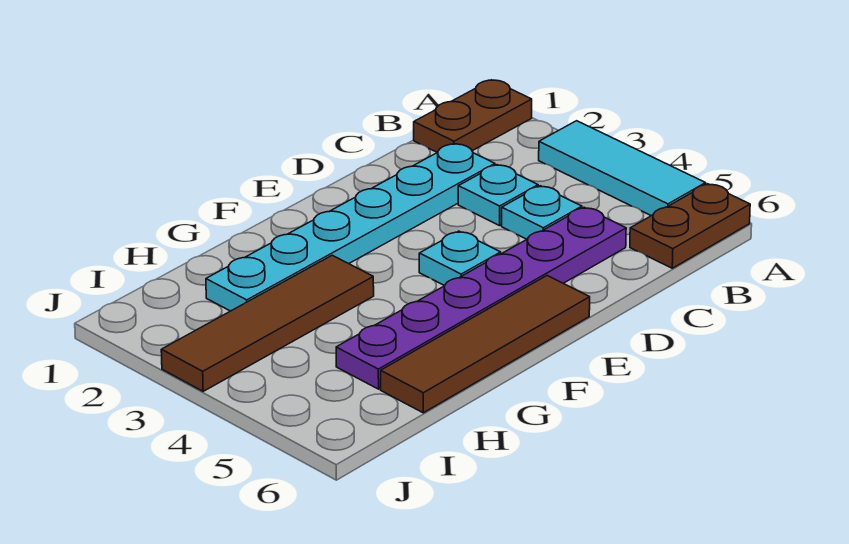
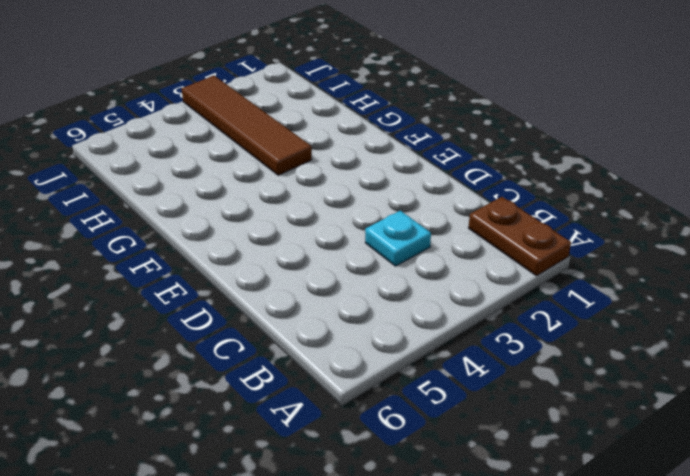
none -> cyan 1x3 tile [539,121,706,216]
none -> brown 1x2 plate [630,184,750,268]

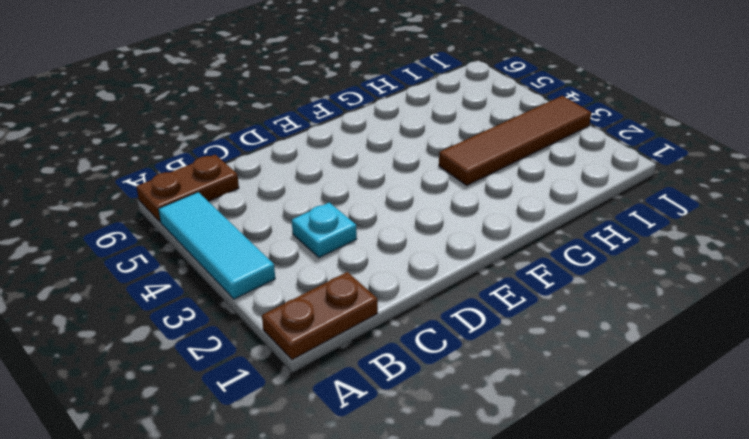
none -> cyan 1x6 plate [206,144,495,311]
none -> cyan 1x1 plate [502,186,582,239]

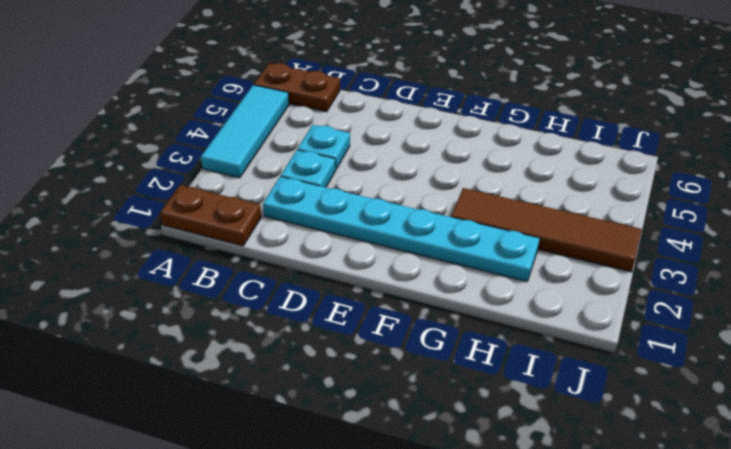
none -> purple 1x6 plate [336,207,626,389]
none -> cyan 1x1 plate [419,231,501,286]

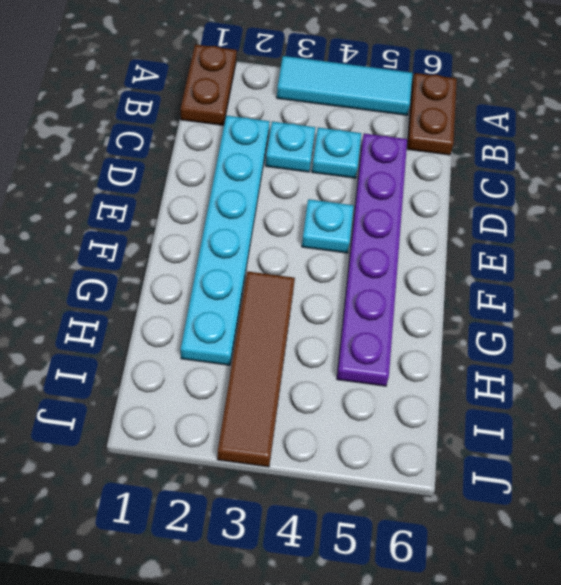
none -> brown 1x4 tile [381,276,590,413]

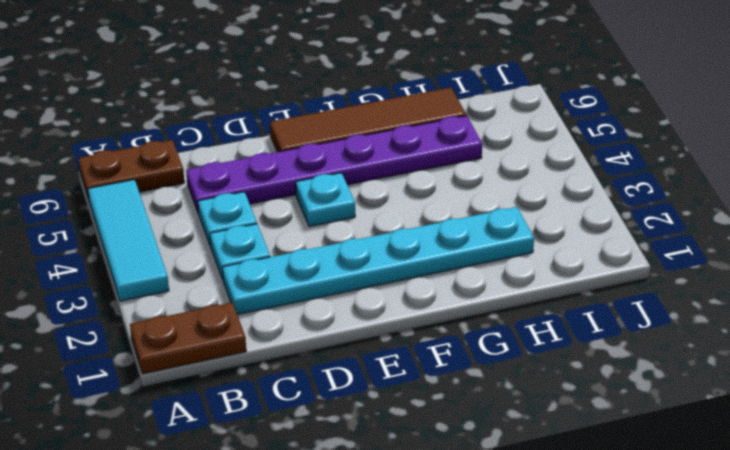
none -> brown 1x4 tile [161,255,374,391]

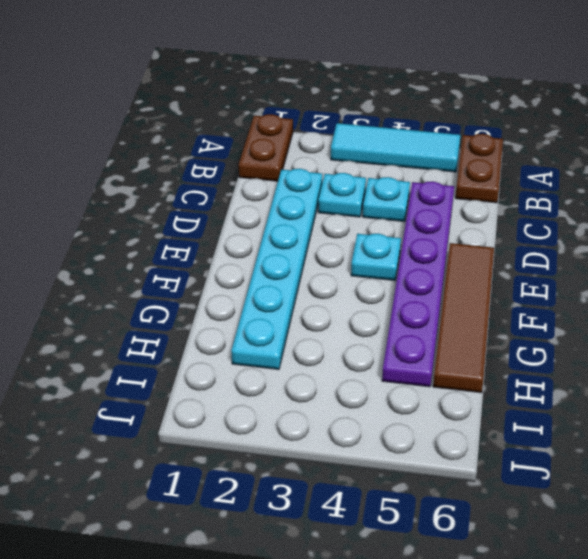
none -> brown 1x4 tile [161,255,374,391]

